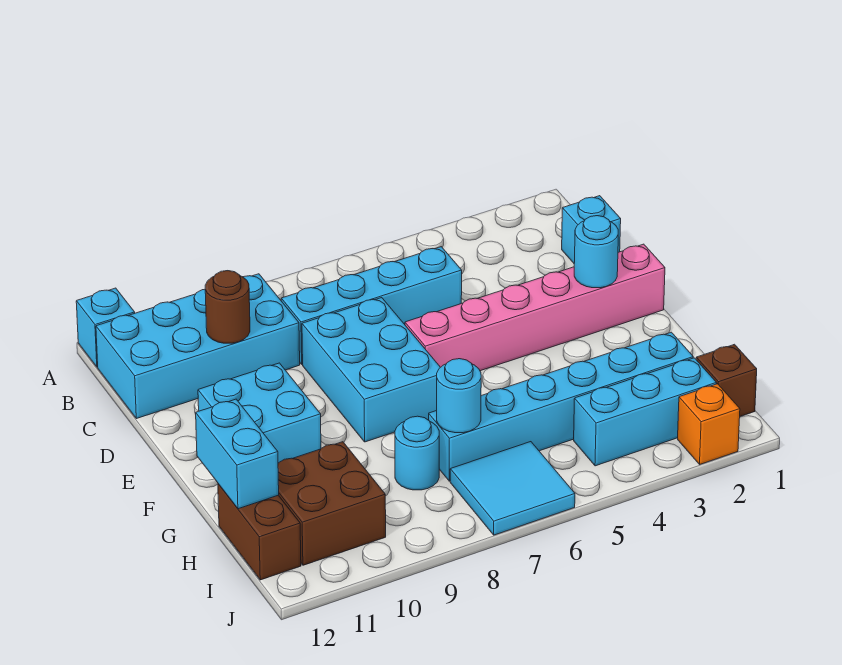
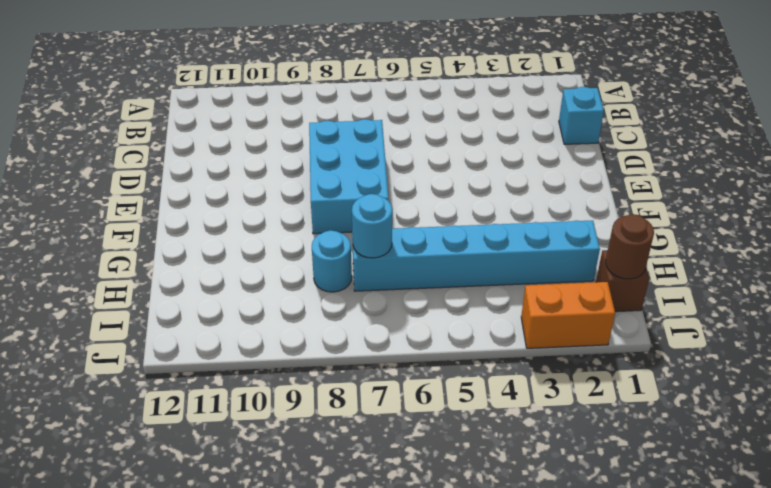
brown 1x1 round brick [606,214,654,279] -> brown 1x1 round brick moved to [205,271,250,343]
orange 1x2 brick [521,282,615,348] -> orange 1x1 brick [678,384,740,464]
none -> cyan 1x1 brick [76,288,135,367]
none -> cyan 2x4 brick [96,274,300,419]
none -> cyan 1x4 brick [281,247,462,364]

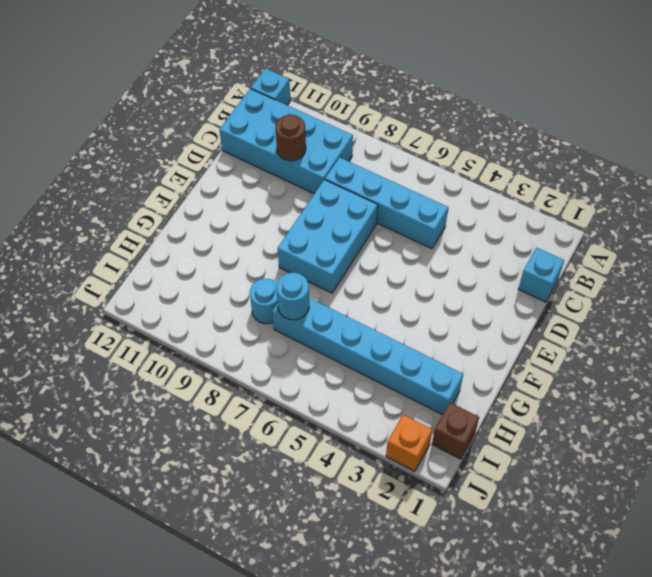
none -> pink 1x6 brick [405,244,665,371]
none -> cyan 2x2 brick [198,363,321,463]
none -> brown 2x2 brick [278,442,386,565]

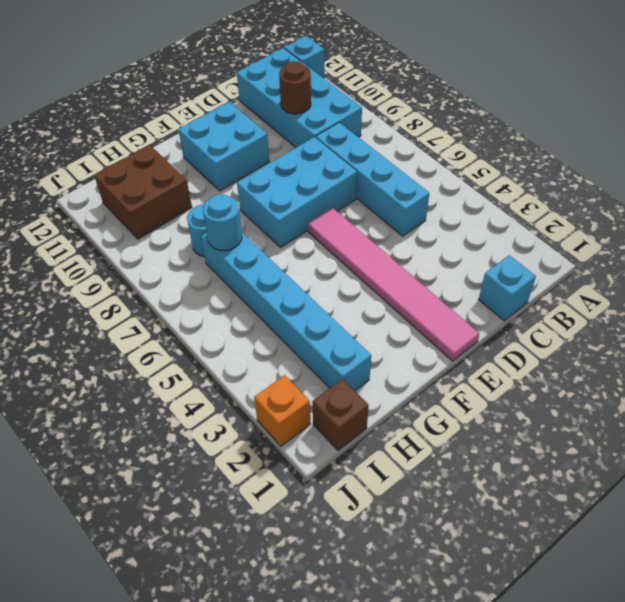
pink 1x6 tile [308,208,479,361] -> pink 1x6 brick [405,244,665,371]
none -> brown 1x2 brick [218,484,301,580]
none -> cyan 1x3 brick [574,358,716,466]
none -> cyan 2x2 tile [450,442,575,535]

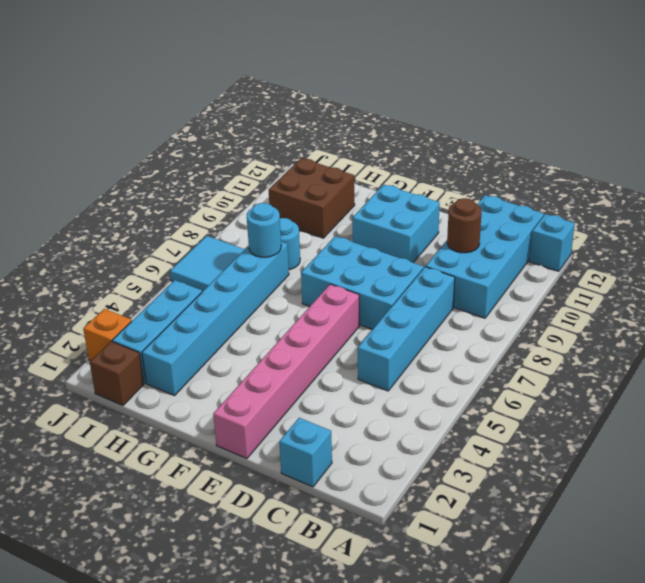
none -> brown 1x2 brick [218,484,301,580]
none -> cyan 1x1 round brick [574,216,618,288]
none -> cyan 1x2 brick [196,399,279,509]

